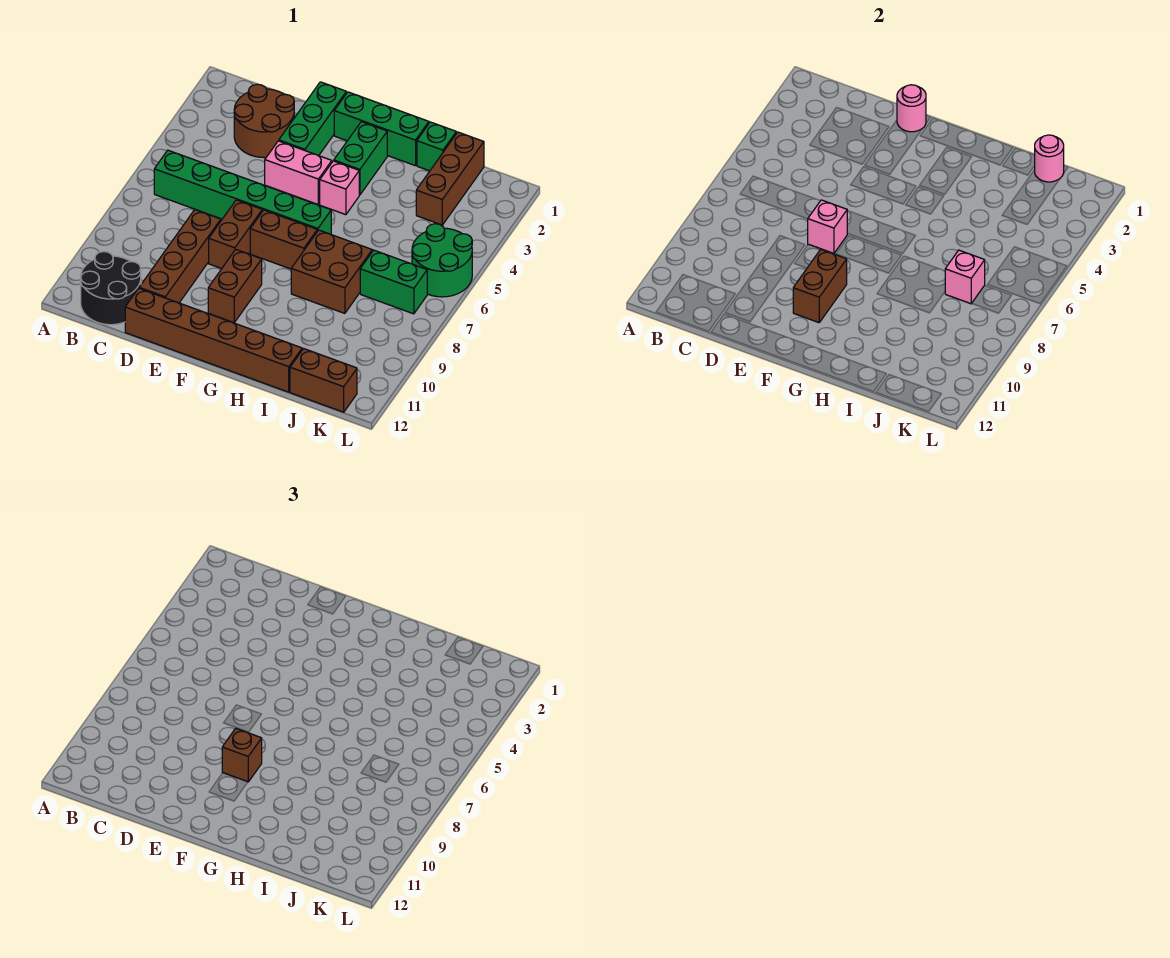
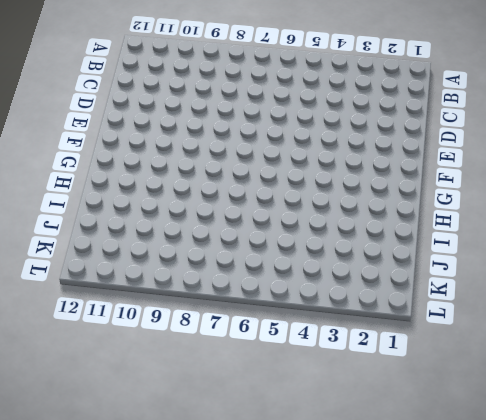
none -> green 1x6 brick [154,150,331,234]
none -> black 2x2 round brick [81,252,141,325]
none -> brown 2x2 round brick [234,84,294,158]

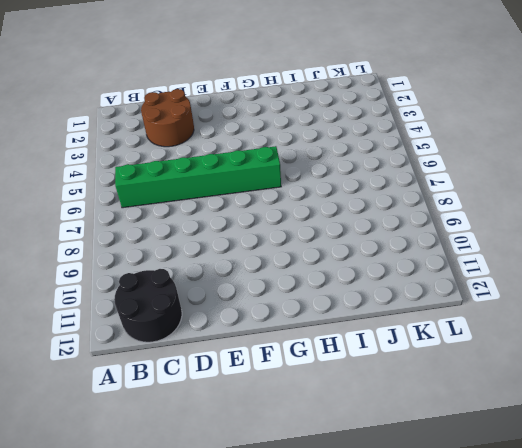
none -> brown 1x4 brick [139,210,221,303]
none -> brown 1x6 brick [125,288,302,392]
none -> green 1x3 brick [279,82,346,156]

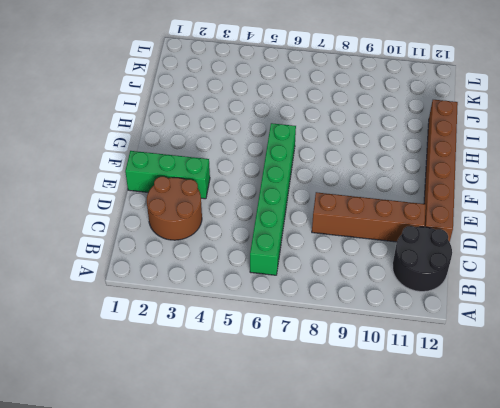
none -> pink 1x2 brick [265,141,332,205]
none -> brown 1x2 brick [209,200,262,269]
none -> green 1x3 brick [334,92,429,166]

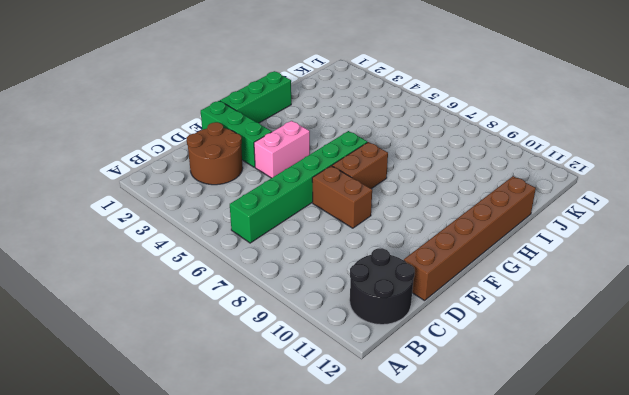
none -> brown 1x4 brick [139,210,221,303]
none -> brown 1x2 brick [208,250,262,323]
none -> green 1x2 brick [334,122,387,195]

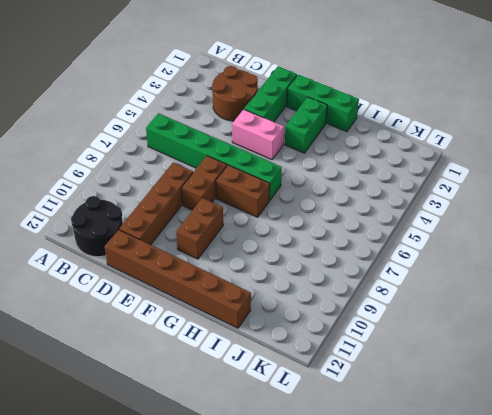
none -> pink 1x1 brick [320,161,359,215]
none -> brown 2x2 brick [291,230,372,313]
none -> green 1x1 brick [417,122,456,171]

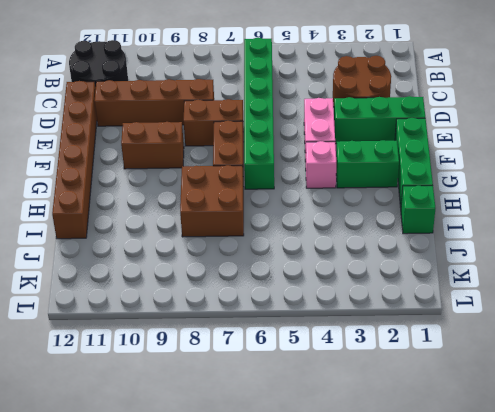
none -> brown 1x3 brick [416,132,484,225]
none -> green 1x2 brick [360,250,427,314]
none -> brown 1x2 brick [290,349,357,412]

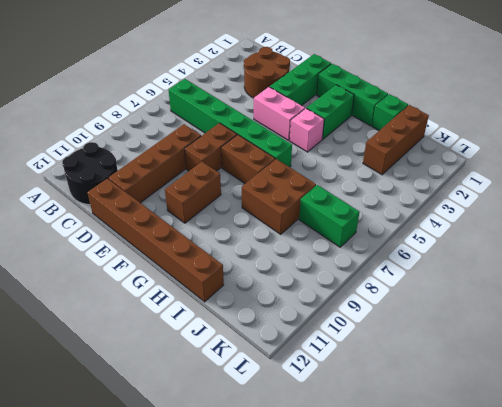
none -> brown 1x2 brick [290,349,357,412]
none -> green 2x2 round brick [412,224,472,297]
none -> pink 1x1 round brick [897,85,926,132]

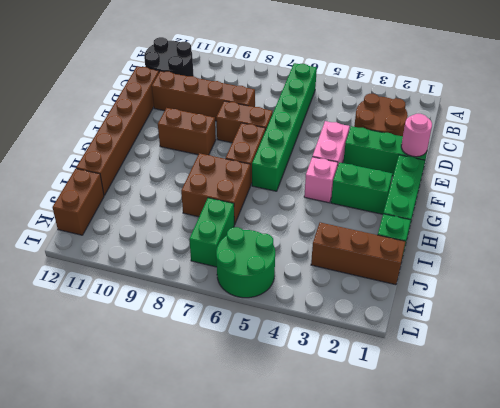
none -> pink 1x1 brick [808,200,848,254]
none -> brown 1x2 brick [793,250,847,323]
none -> pink 1x1 round brick [1035,135,1064,182]

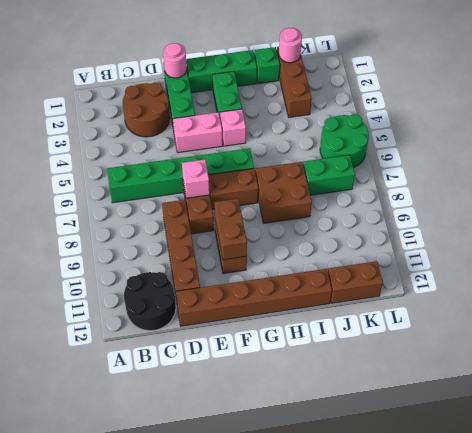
none -> pink 1x1 brick [945,250,985,304]
none -> brown 1x1 brick [222,729,262,782]

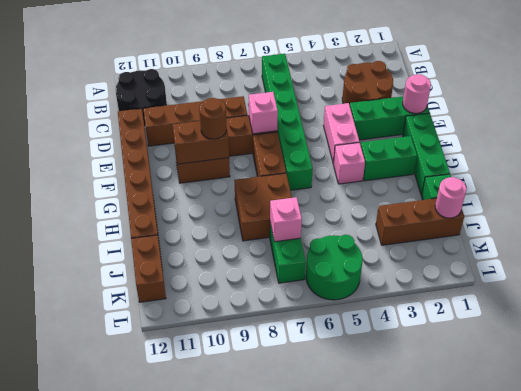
brown 1x1 round brick [199,98,227,139] -> brown 1x1 brick [222,729,262,782]

